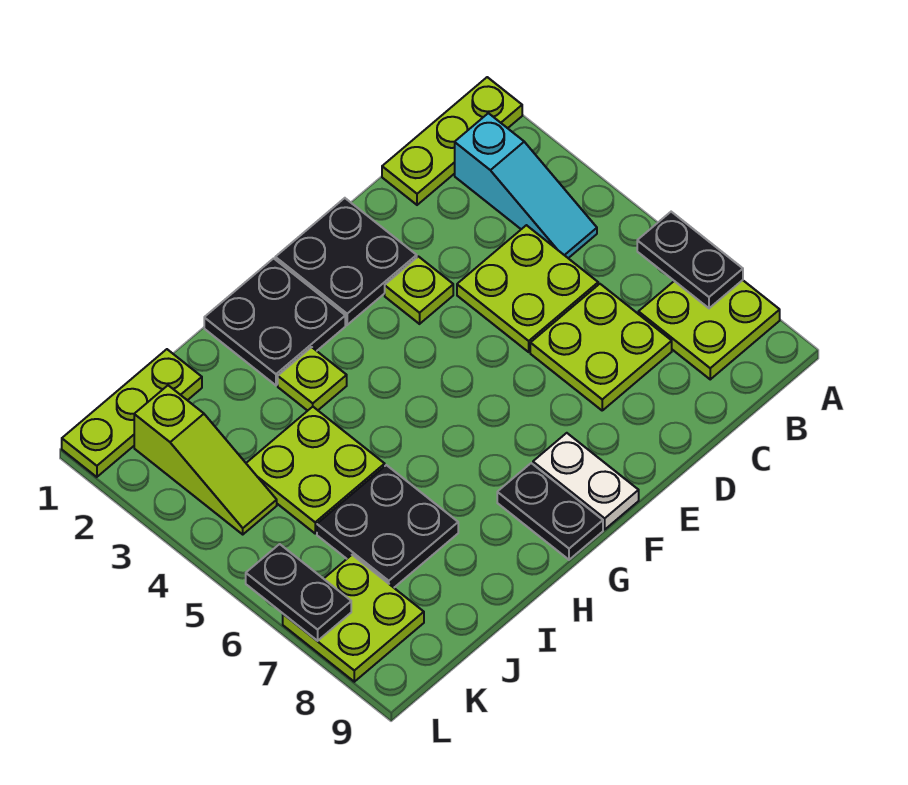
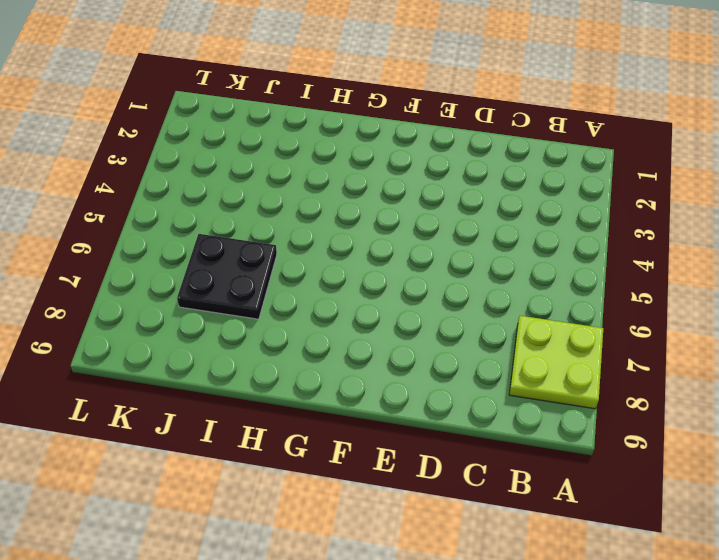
none -> lime 1x3 plate [382,77,522,205]
none -> cyan 1x3 slope [455,113,597,258]
none -> lime 2x2 plate [457,225,598,352]

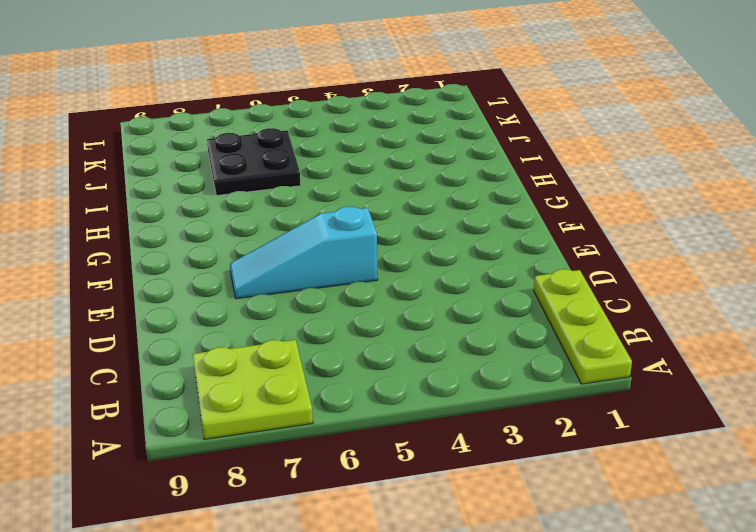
cyan 1x3 slope [230,206,378,299] -> cyan 1x3 slope moved to [455,113,597,258]
none -> lime 2x2 plate [457,225,598,352]
none -> lime 2x2 plate [530,284,672,410]
none -> black 2x2 plate [275,198,417,325]

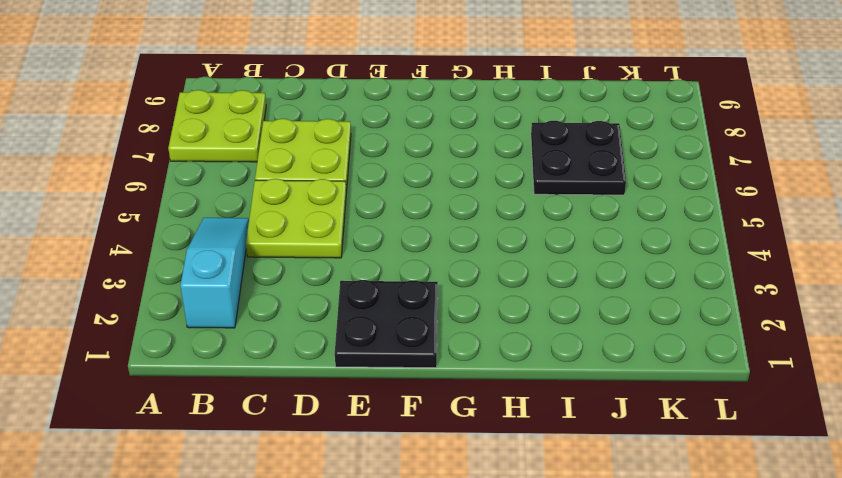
none -> lime 1x3 plate [382,77,522,205]
none -> lime 1x1 plate [385,256,453,324]
none -> white 1x2 plate [533,433,639,529]

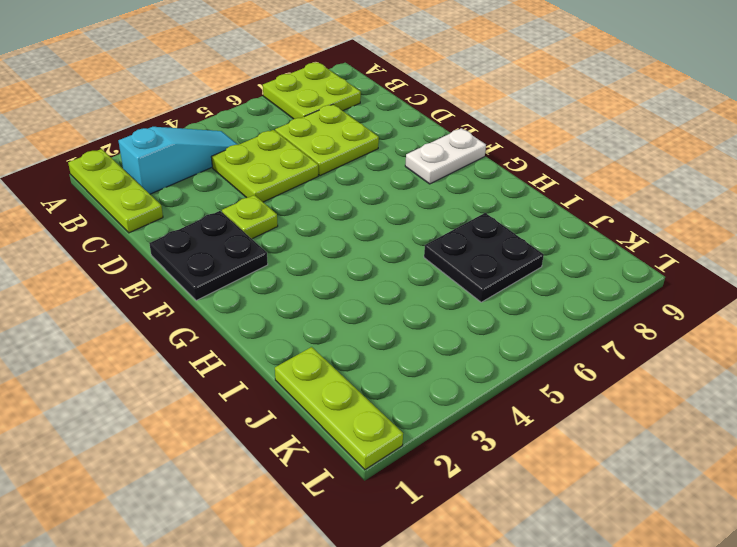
none -> black 2x2 plate [204,258,345,385]
none -> black 1x2 plate [497,463,603,560]
none -> lime 1x1 plate [278,347,347,411]

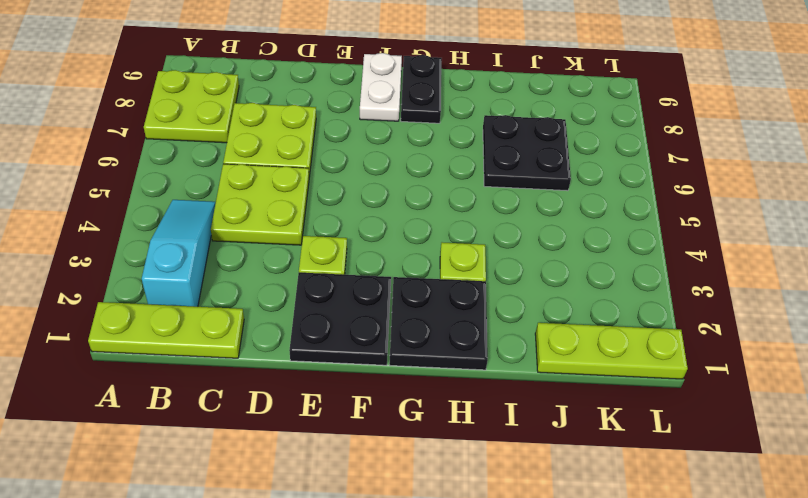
none -> lime 2x2 plate [246,407,385,533]
none -> lime 1x3 slope [134,385,277,534]
none -> lime 2x2 plate [283,555,424,682]

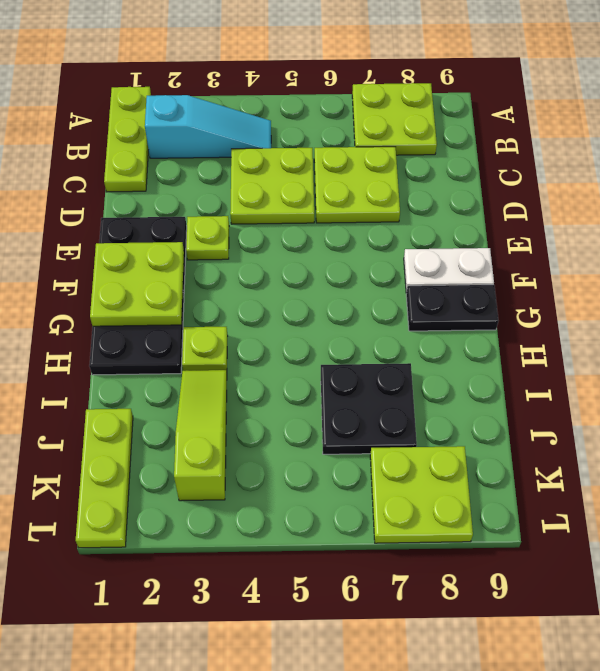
lime 2x2 plate [90,242,184,326] -> lime 2x2 plate moved to [246,407,385,533]
lime 1x3 slope [174,370,227,501] -> lime 1x3 slope turned to [134,385,277,534]
none -> black 1x2 plate [637,212,743,308]
none -> black 1x2 plate [246,544,351,641]

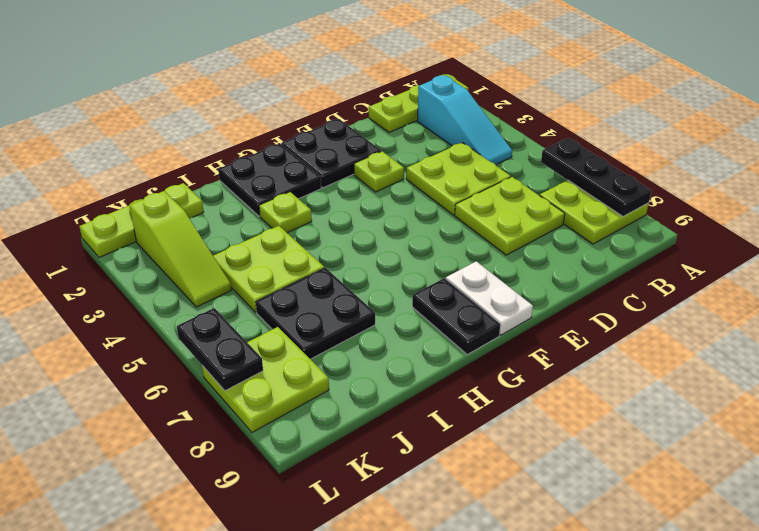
black 1x3 plate [541,138,651,217] -> black 1x2 plate [637,212,743,308]

